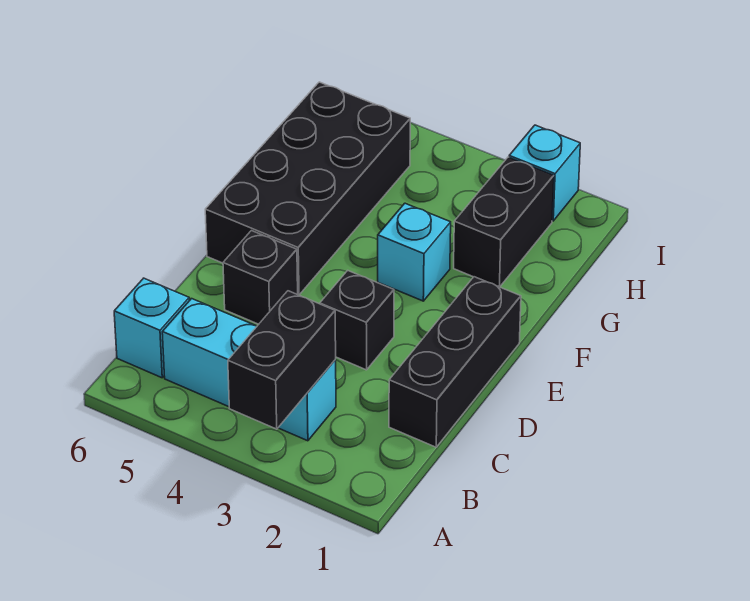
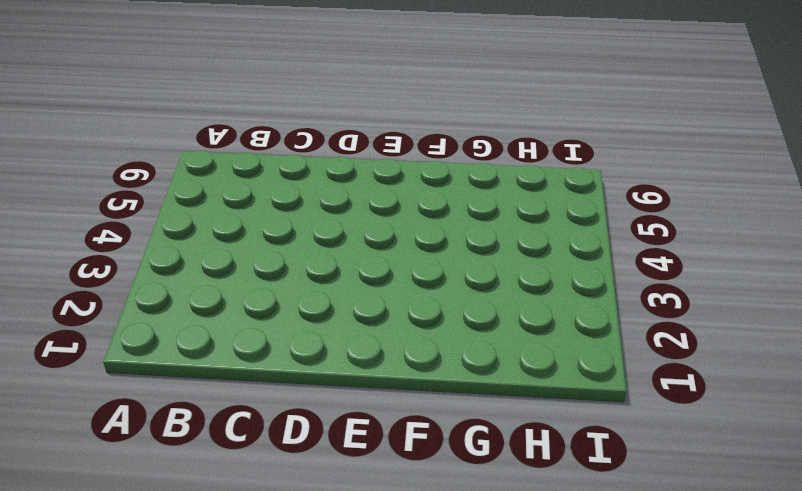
none -> cyan 1x3 brick [162,299,336,441]
none -> cyan 1x1 brick [114,278,189,378]

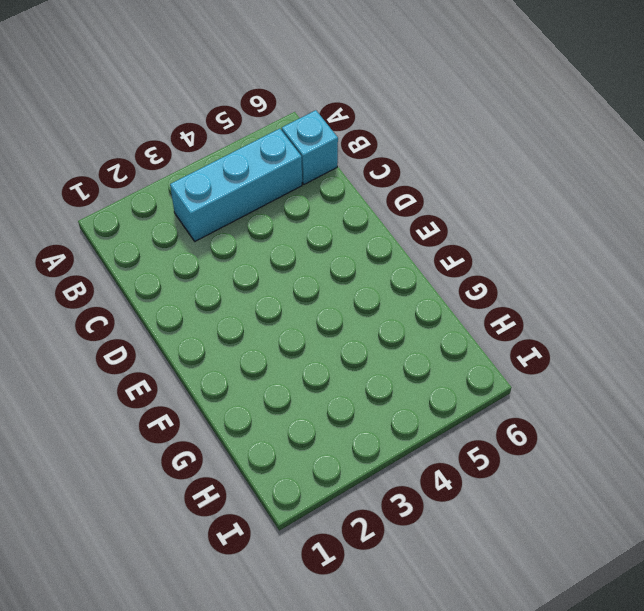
none -> black 1x3 brick [389,277,521,447]
none -> black 1x1 brick [320,271,394,370]

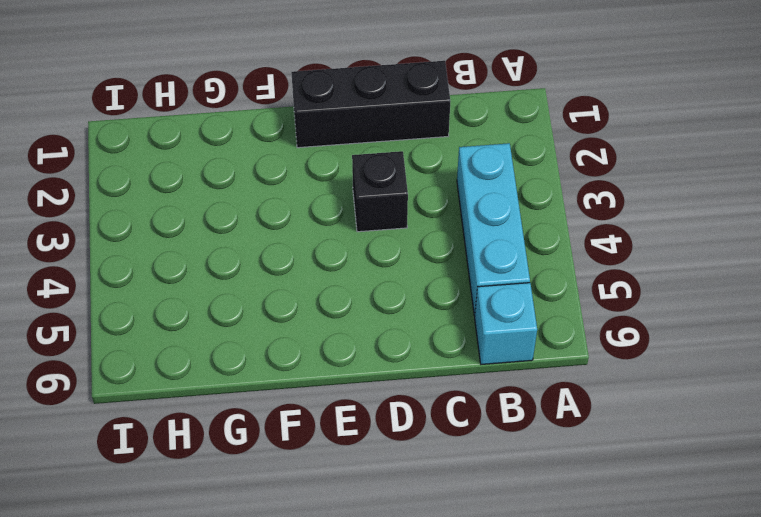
none -> black 1x1 brick [223,231,298,324]
none -> black 2x4 brick [205,82,410,295]

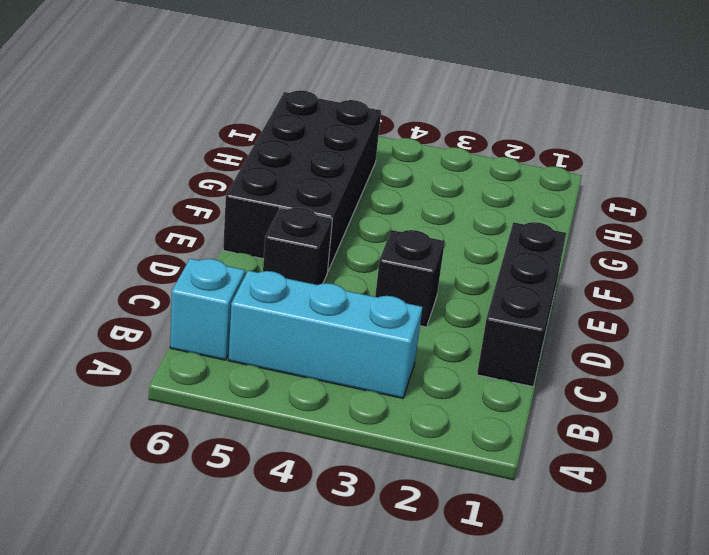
none -> cyan 1x1 brick [378,203,451,301]
none -> black 1x2 brick [454,157,554,287]

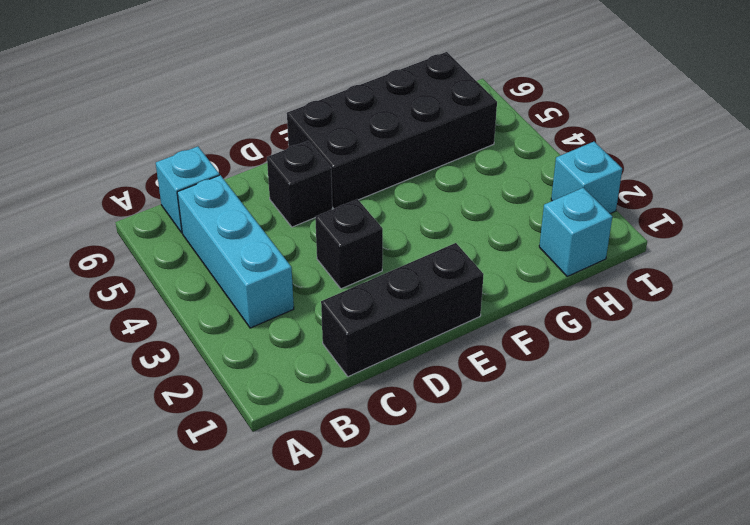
cyan 1x1 brick [539,188,612,277] -> cyan 1x1 brick moved to [378,203,451,301]
none -> black 1x2 brick [454,157,554,287]
none -> black 1x2 brick [228,291,336,429]

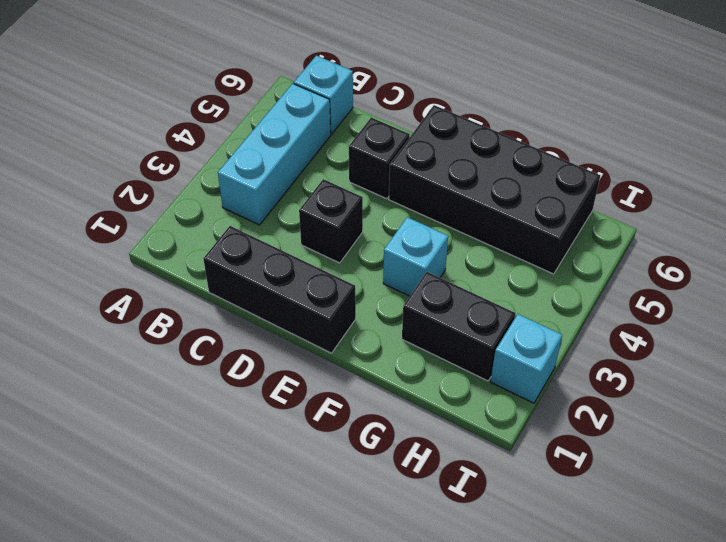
none -> black 1x2 brick [228,291,336,429]

